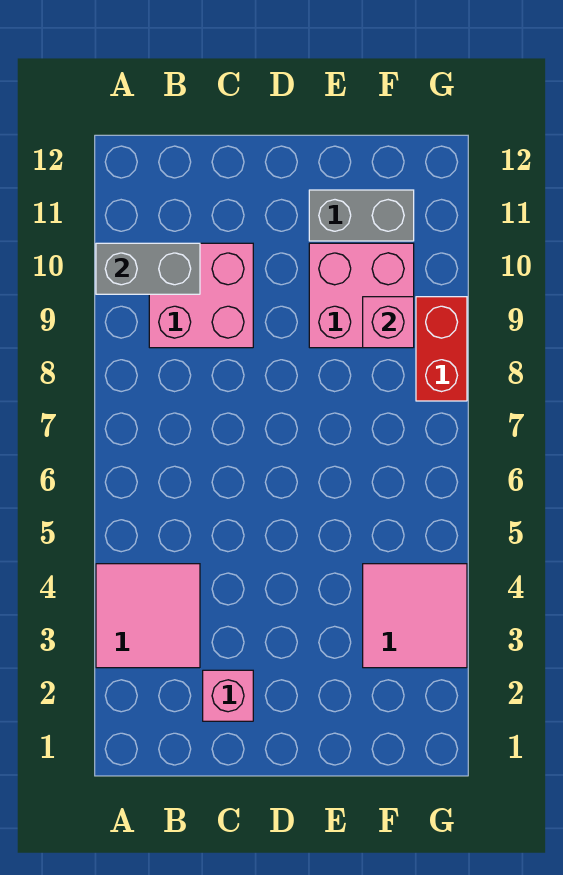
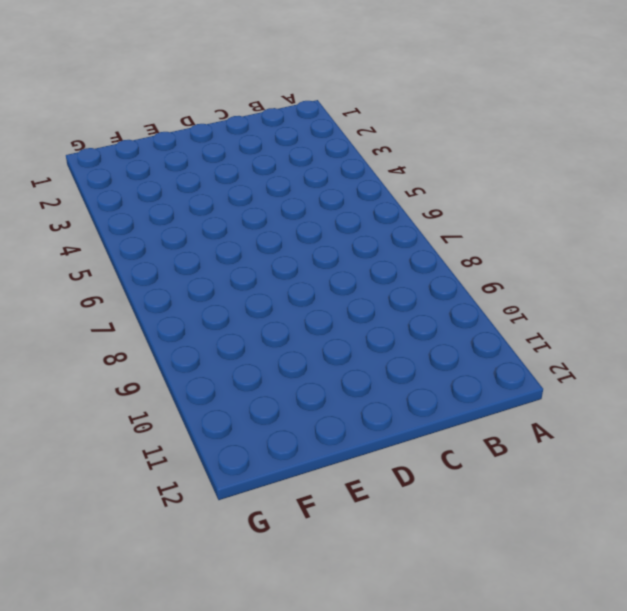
none -> pink 2x2 tile [96,564,200,668]
none -> pink 2x2 brick [149,243,253,348]

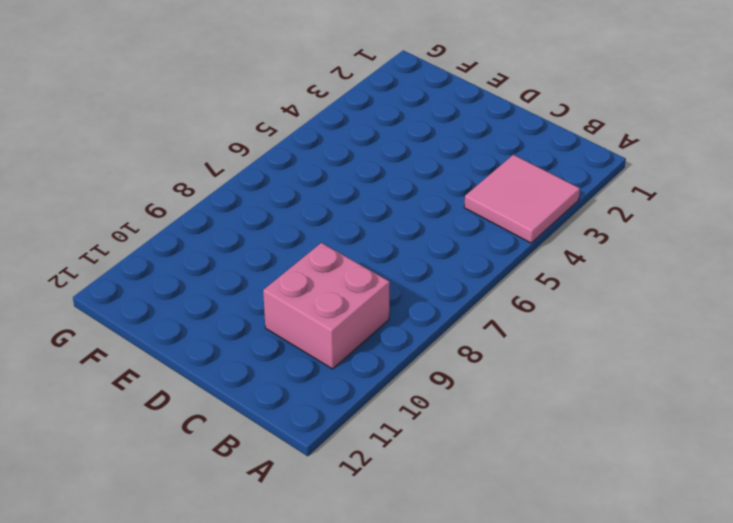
none -> pink 1x1 brick [203,670,253,721]
none -> pink 2x2 brick [309,243,414,348]

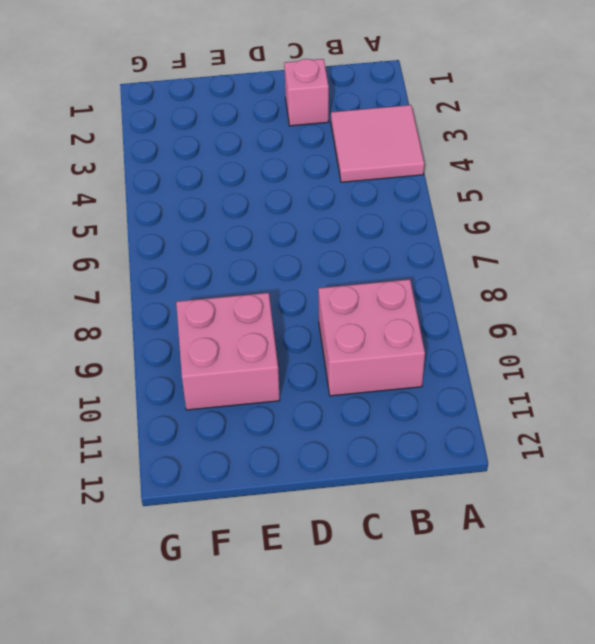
none -> grey 1x2 brick [309,190,414,241]
none -> pink 2x2 tile [363,564,467,668]

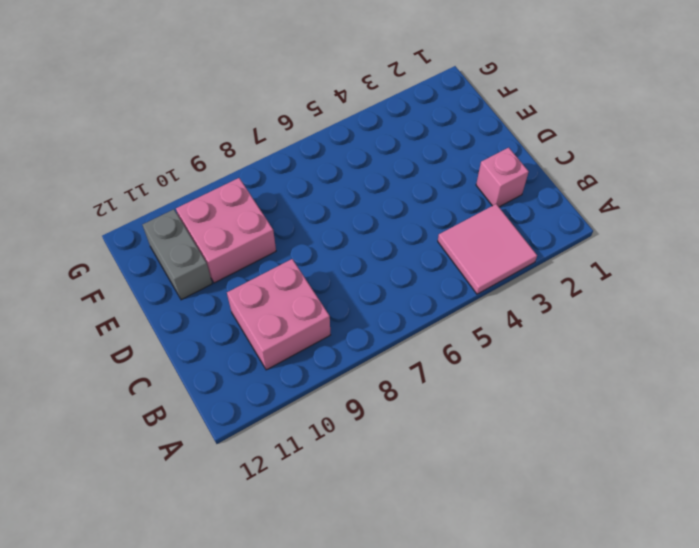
none -> pink 2x2 tile [363,564,467,668]
none -> red 1x2 brick [416,297,467,401]

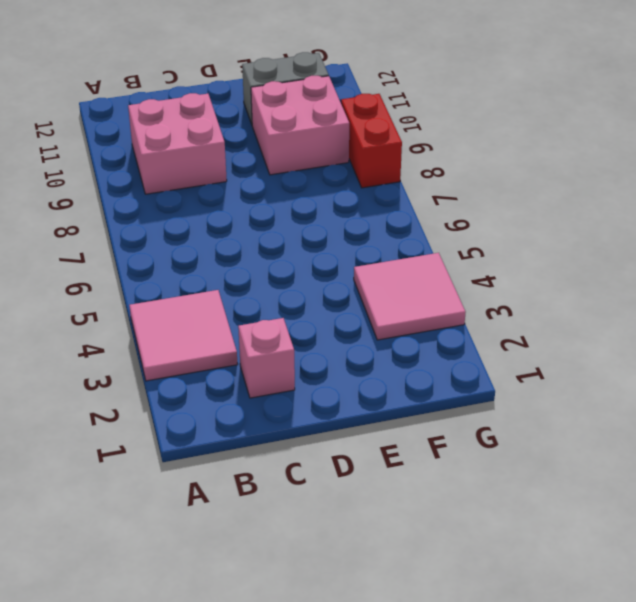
none -> grey 1x2 brick [96,243,200,294]
none -> pink 1x1 brick [363,297,414,348]

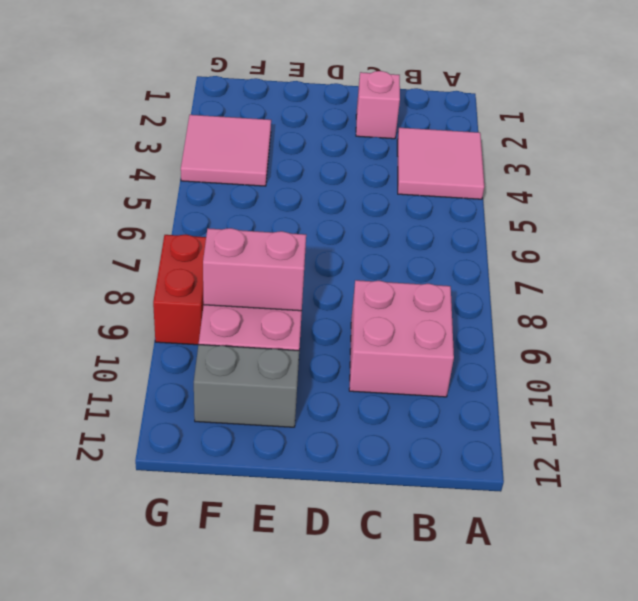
pink 1x2 brick [203,228,306,311] -> pink 1x1 brick [363,297,414,348]
none -> grey 1x2 brick [96,243,200,294]

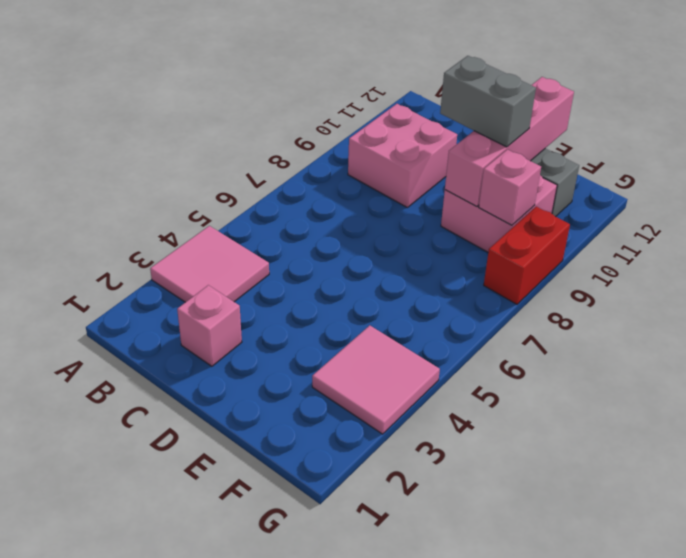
grey 1x2 brick [440,56,536,147] -> grey 1x2 brick moved to [96,243,200,294]
pink 1x4 brick [445,77,574,206] -> none

